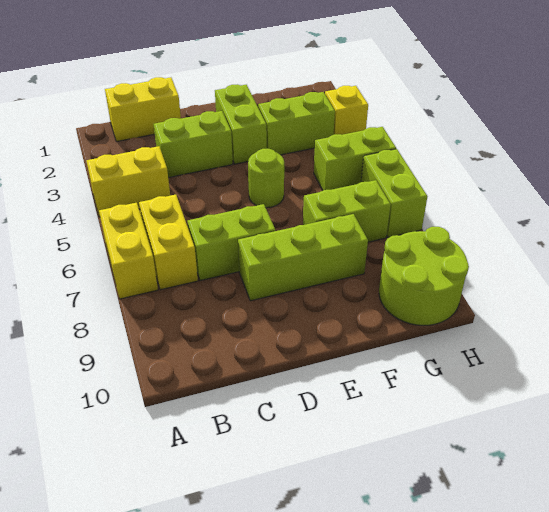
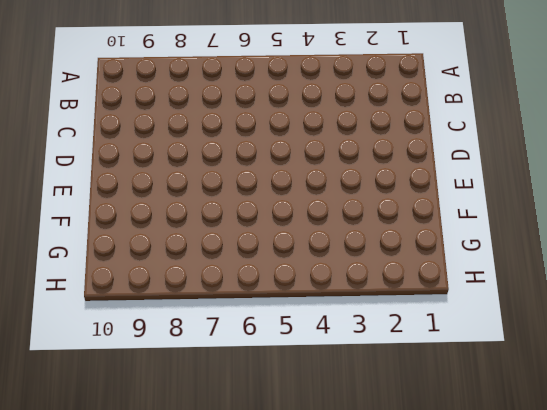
none -> yellow 1x2 brick [86,146,170,217]
none -> yellow 1x2 brick [99,203,158,299]
none -> yellow 1x2 brick [105,77,181,142]

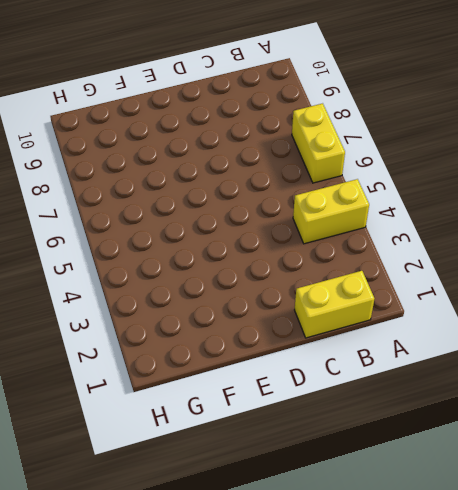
none -> yellow 1x2 brick [139,195,198,290]
none -> lime 1x2 brick [154,111,233,178]
none -> lime 1x2 brick [187,204,275,281]

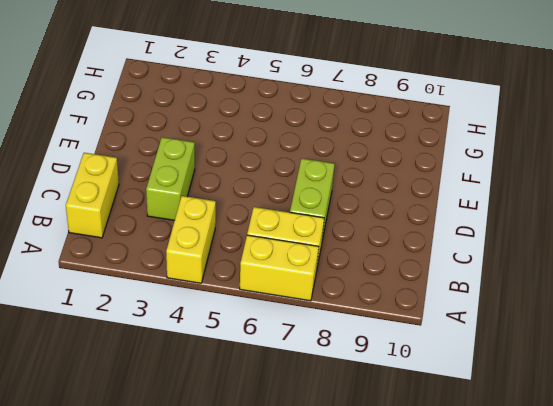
none -> lime 1x3 brick [238,214,368,301]
none -> lime 1x2 brick [215,85,267,164]
none -> lime 1x1 round brick [248,149,284,208]

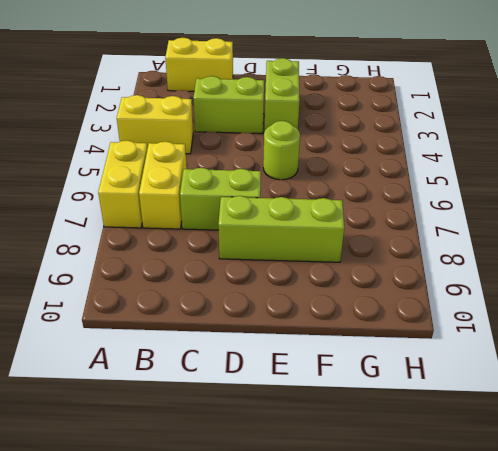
none -> lime 1x2 brick [258,92,335,155]
none -> lime 1x2 brick [303,180,391,242]
none -> lime 1x2 brick [314,127,396,190]

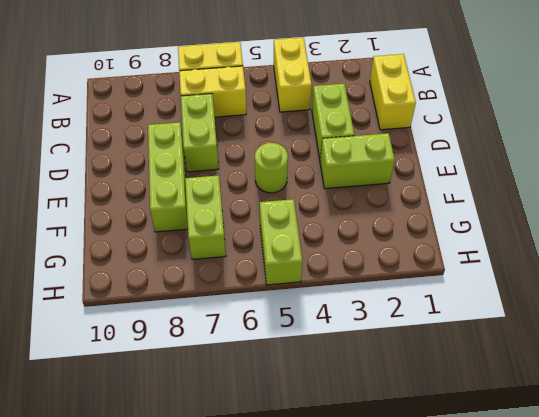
none -> lime 1x2 brick [258,92,335,155]
none -> lime 2x2 round brick [379,227,469,325]
none -> yellow 1x1 brick [325,86,368,135]

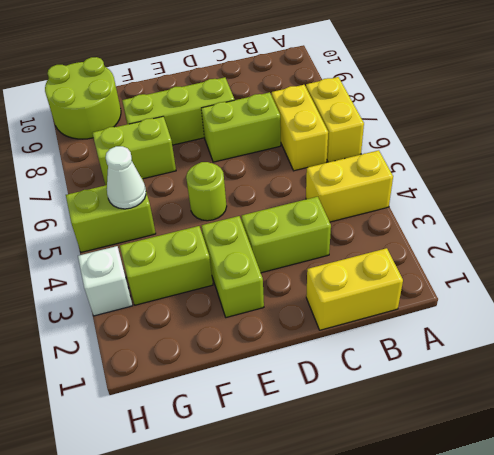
white 1x1 cone [106,146,146,209] -> none
white 1x1 brick [78,246,133,316] -> yellow 1x1 brick [325,86,368,135]
none -> lime 1x2 brick [361,149,427,238]

